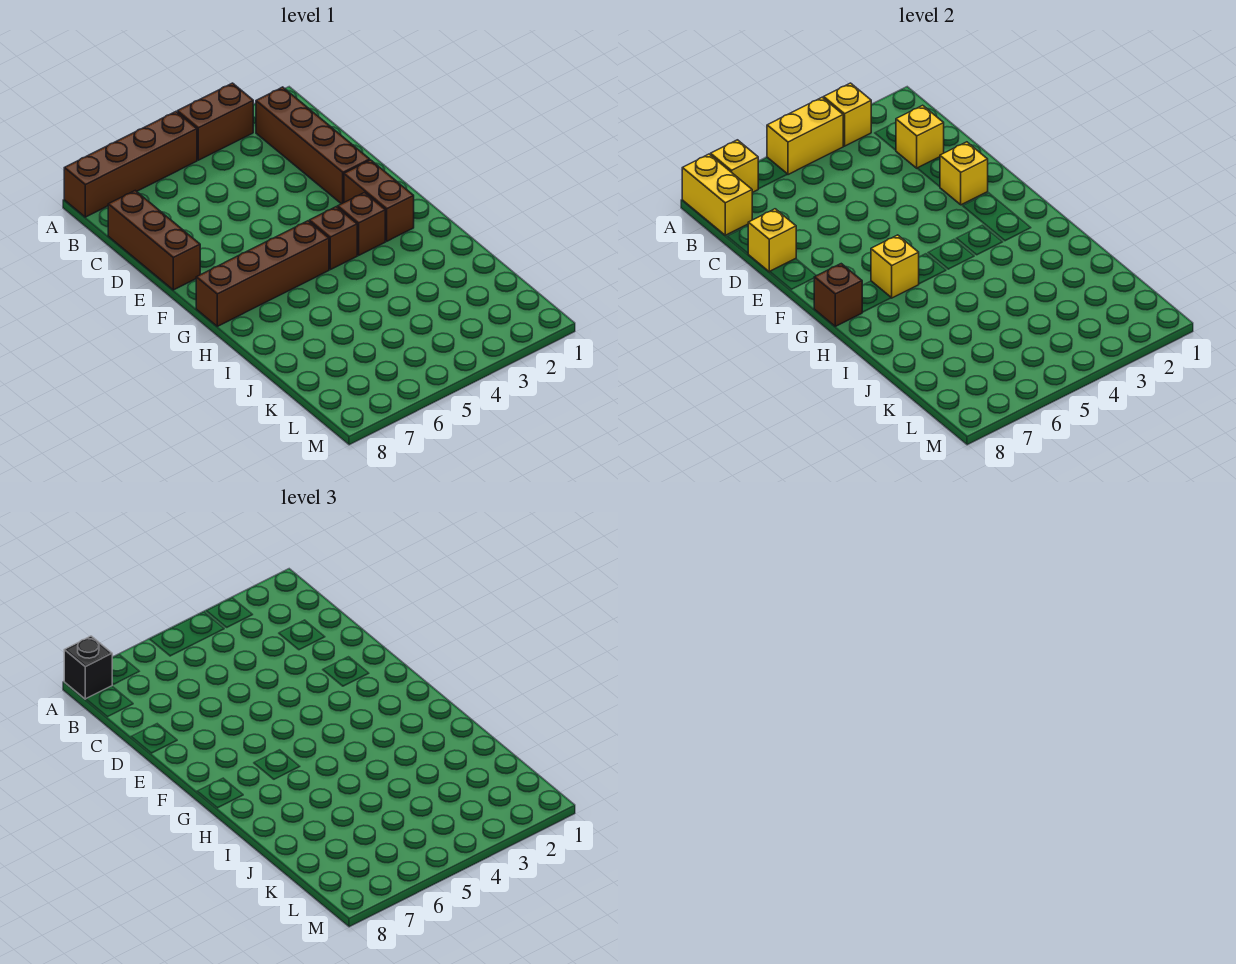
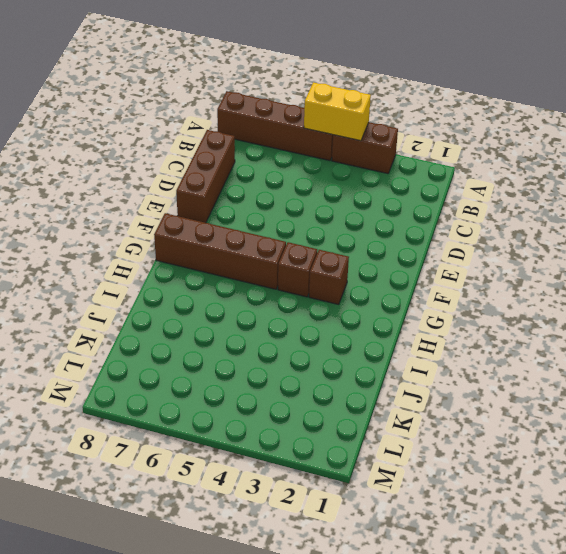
none -> brown 1x4 brick [256,87,370,204]
none -> brown 1x2 brick [344,160,414,241]
none -> yellow 1x1 brick [824,83,871,146]

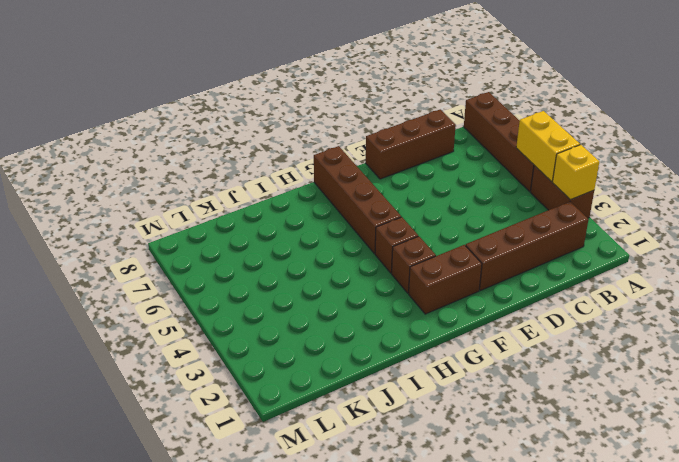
none -> yellow 1x1 brick [711,140,758,193]
none -> yellow 1x2 brick [682,154,752,235]
none -> yellow 1x1 brick [896,105,944,168]

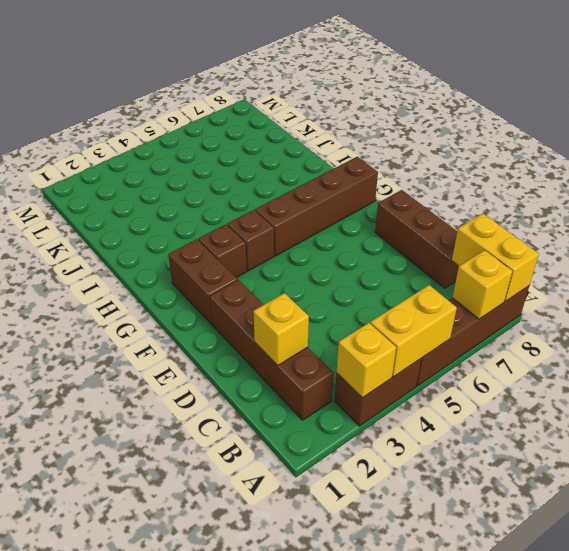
none -> yellow 1x1 brick [748,209,796,272]
none -> yellow 1x1 brick [940,142,988,205]
none -> yellow 1x1 brick [871,235,919,298]

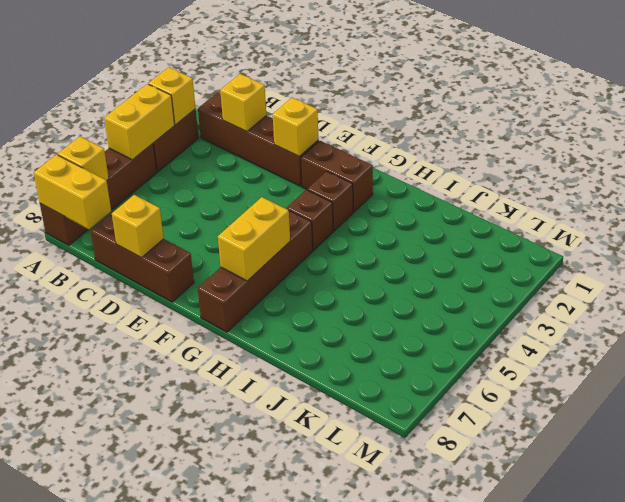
yellow 1x2 brick [218,197,290,281] -> yellow 1x1 brick [871,235,919,298]
none -> brown 1x1 brick [814,264,862,326]
none -> black 1x1 brick [64,636,112,699]

